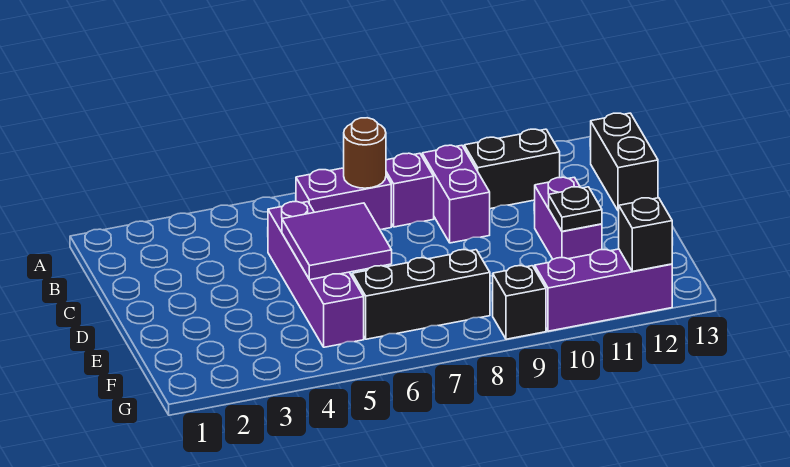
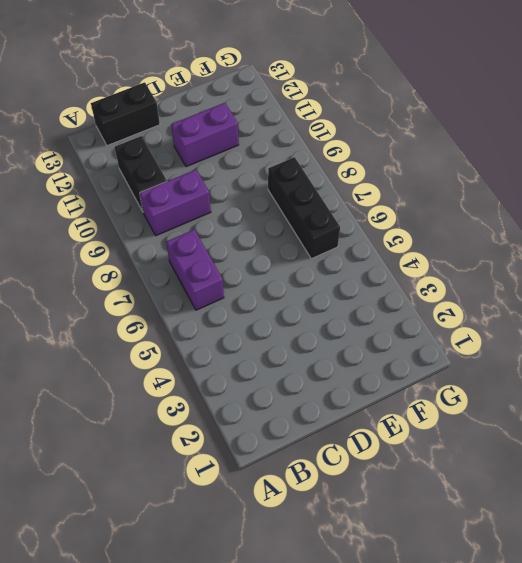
none -> purple 1x1 brick [386,153,434,227]
none -> purple 1x4 brick [268,202,364,347]
none -> black 1x1 brick [492,266,546,339]

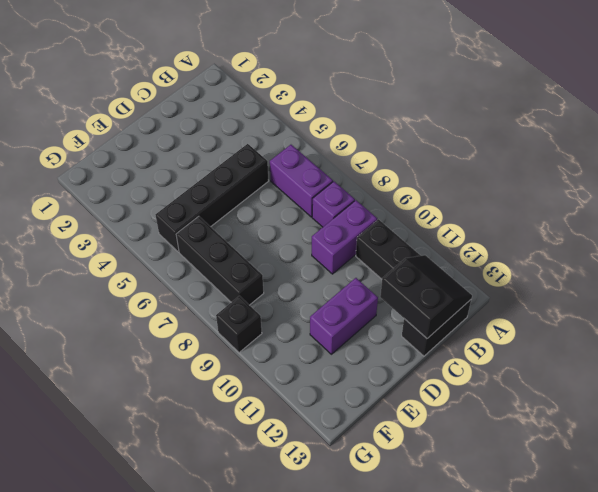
black 2x2 slope [380,255,472,338] -> none
black 1x4 brick [155,144,269,252] -> purple 1x4 brick [268,202,364,347]
none -> purple 1x3 brick [535,249,672,331]
none -> brown 1x1 round brick [344,118,386,188]
none -> purple 2x2 tile [282,203,392,280]

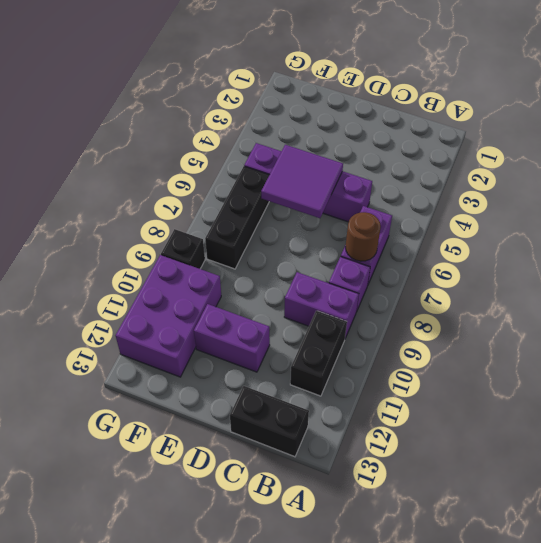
purple 2x3 brick [116,255,221,377] -> purple 1x3 brick [535,249,672,331]
none -> black 1x1 plate [549,187,602,231]
none -> black 1x1 brick [619,198,672,271]

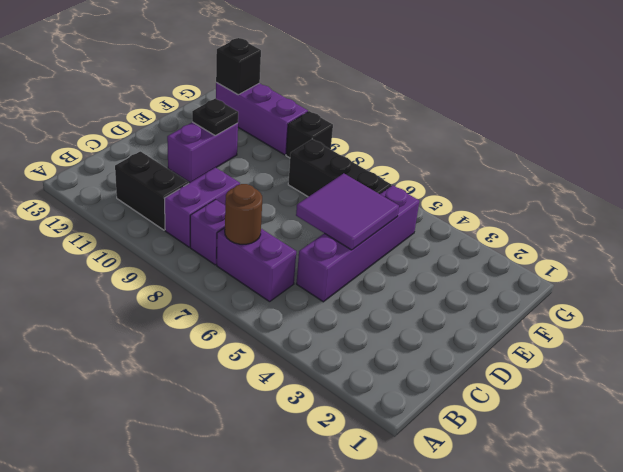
none -> black 1x2 brick [591,113,658,211]

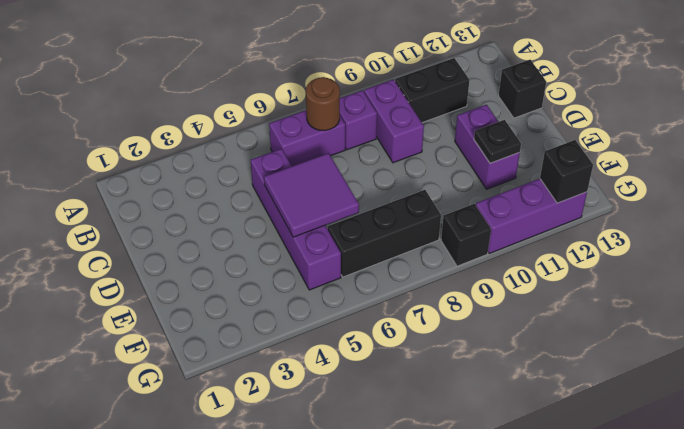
black 1x1 brick [499,60,546,118] -> black 1x2 brick [591,113,658,211]

